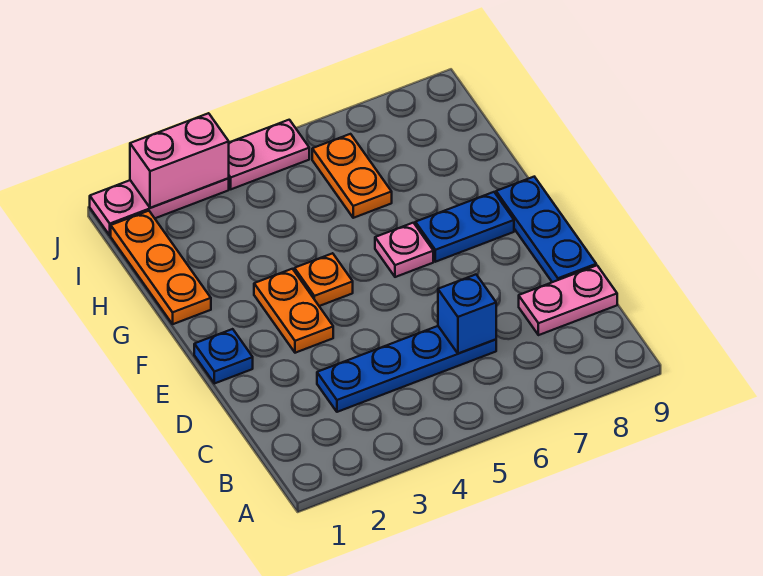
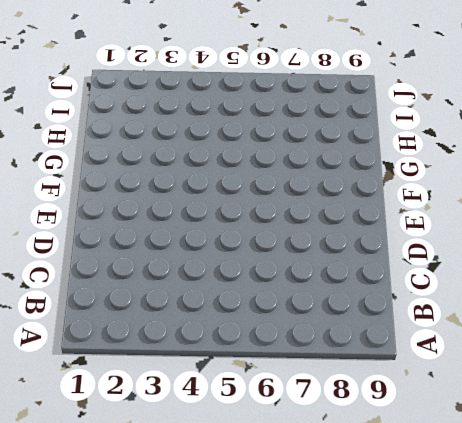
none -> blue 1x4 plate [317,326,496,412]
none -> pink 1x2 plate [519,265,617,335]
none -> blue 1x3 plate [496,177,596,282]

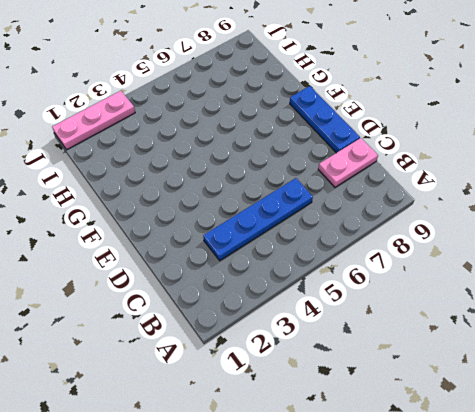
none -> blue 1x1 plate [194,329,253,384]
none -> orange 1x2 plate [254,269,333,353]
none -> orange 1x1 plate [294,253,353,306]

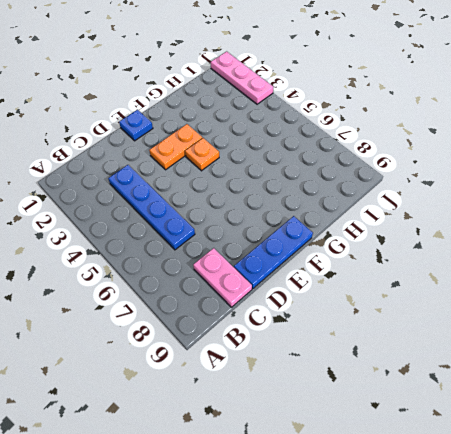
none -> pink 1x1 plate [375,223,433,277]
none -> blue 1x2 plate [415,192,514,262]
none -> orange 1x3 plate [111,211,211,324]

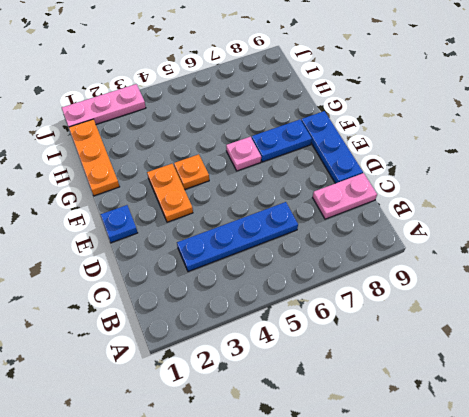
none -> orange 1x2 plate [312,134,392,218]
none -> pink 1x2 plate [229,120,309,189]
none -> blue 1x1 brick [438,275,496,353]

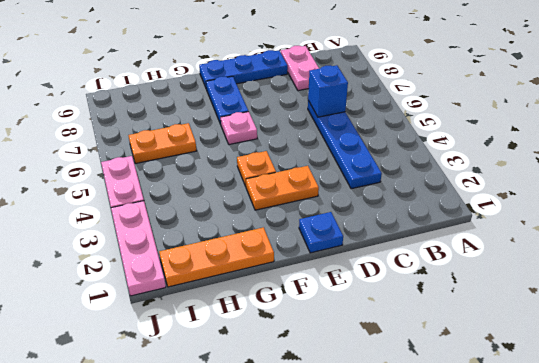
none -> pink 1x2 brick [130,113,229,208]

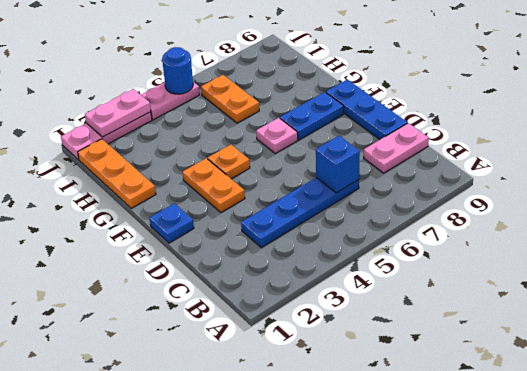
pink 1x2 plate [85,89,151,137] -> pink 1x2 brick [130,113,229,208]
blue 1x1 round brick [162,47,193,94] -> none

